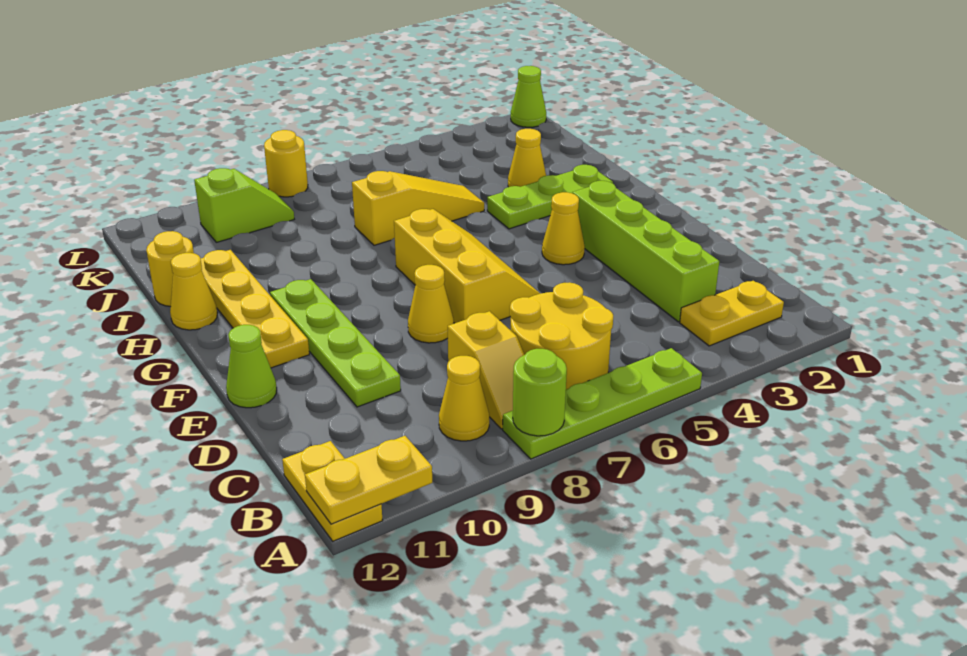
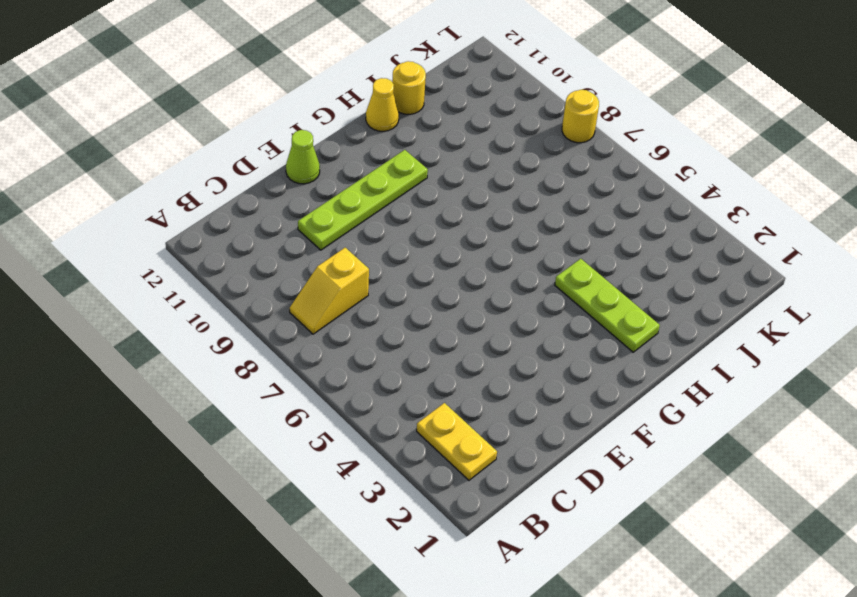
none -> lime 1x4 plate [503,348,702,459]
none -> yellow 1x2 plate [282,441,383,541]
none -> yellow 2x2 round brick [510,282,613,389]

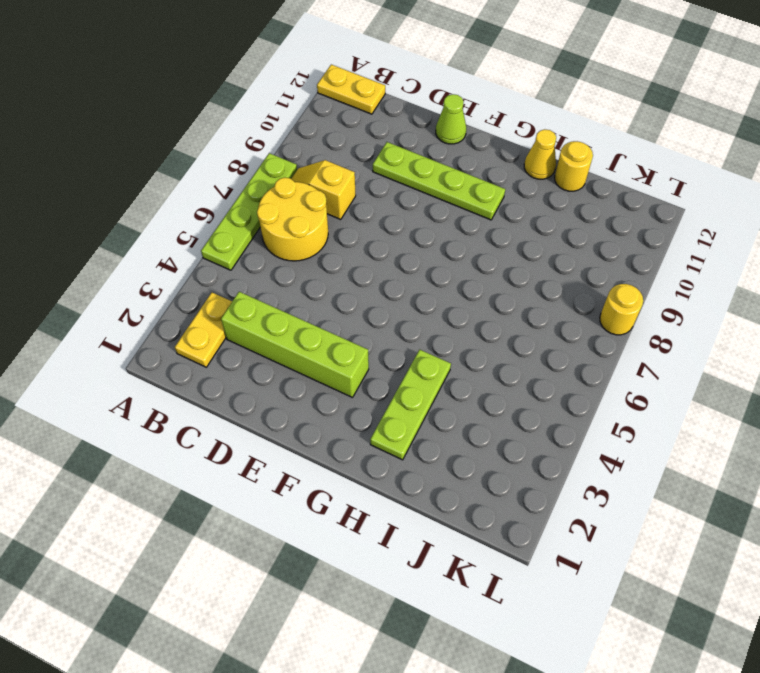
none -> yellow 1x1 cone [439,356,489,441]
none -> yellow 2x3 slope [394,209,540,323]
none -> yellow 1x1 cone [408,265,454,343]

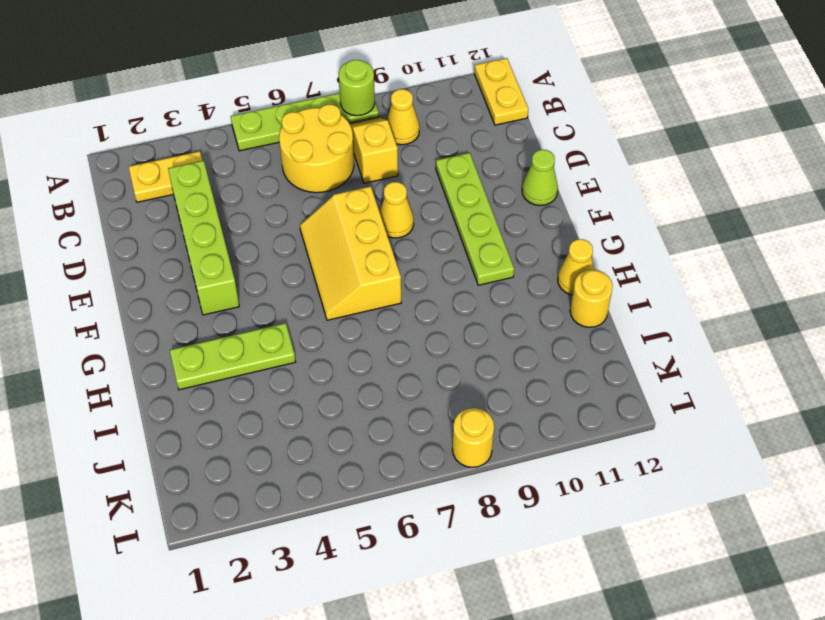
none -> yellow 1x1 cone [542,192,585,265]
none -> yellow 1x4 plate [201,250,309,368]
none -> yellow 1x1 cone [508,129,546,187]

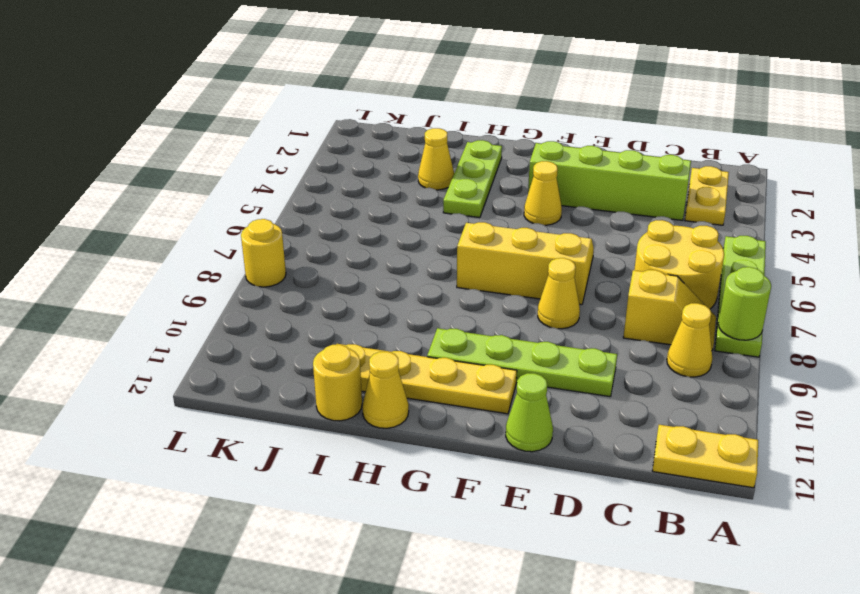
none -> yellow 1x3 slope [352,171,484,245]
none -> lime 1x2 slope [194,168,294,242]
none -> lime 1x1 cone [511,66,546,127]

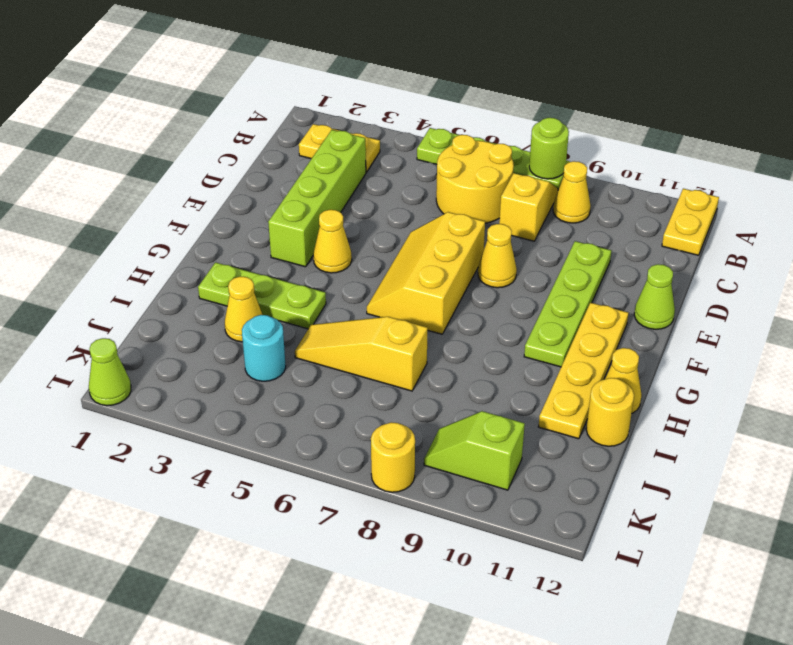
cyan 1x1 round brick [242,315,286,381] -> none
none -> yellow 1x2 plate [305,436,432,524]

